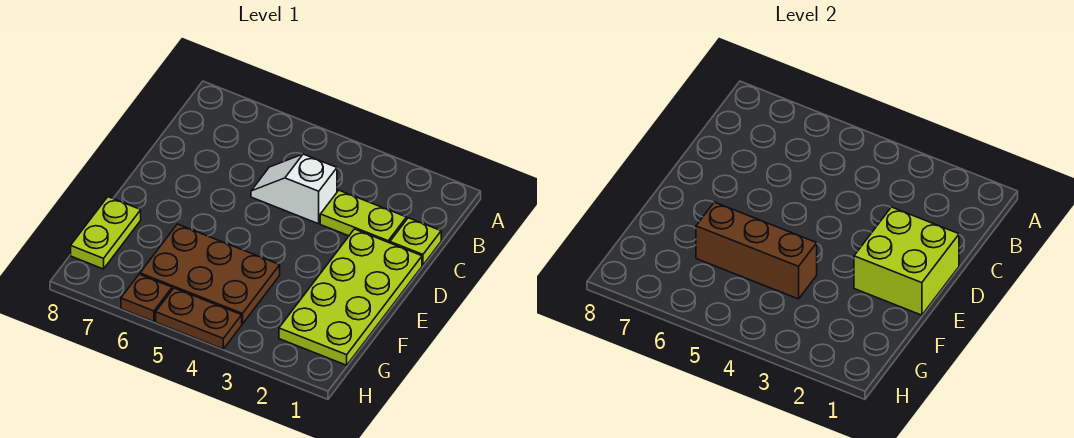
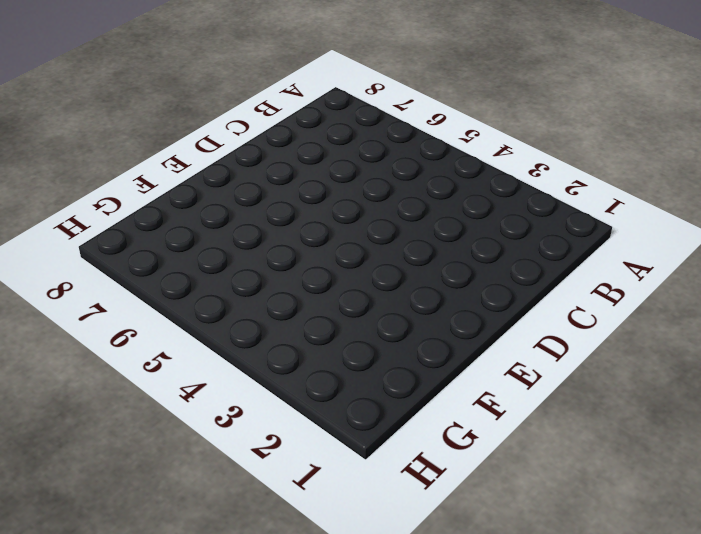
none -> lime 1x1 plate [390,218,441,265]
none -> lime 1x2 plate [320,190,406,243]

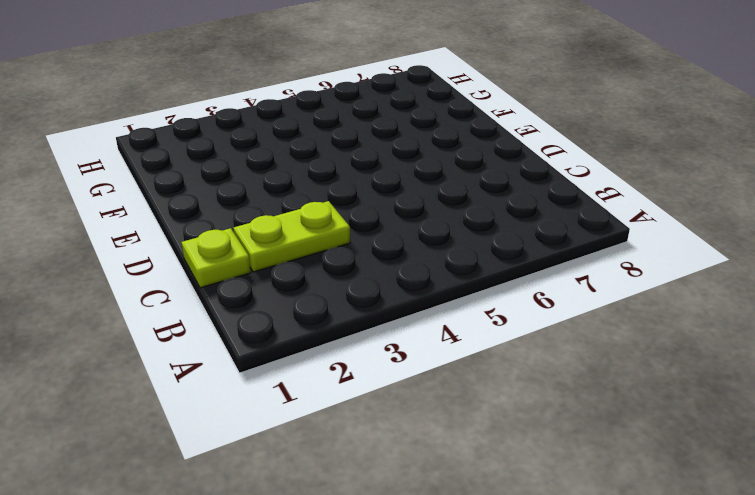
none -> white 1x2 slope [251,154,337,224]
none -> lime 2x4 plate [279,229,422,365]

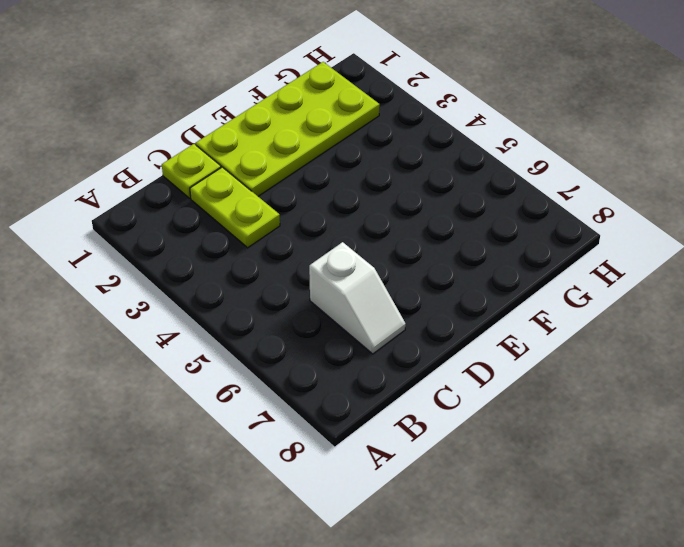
white 1x2 slope [309,242,406,354] -> white 1x2 slope moved to [251,154,337,224]
none -> brown 2x3 plate [140,224,280,324]
none -> lime 1x2 plate [71,197,141,269]

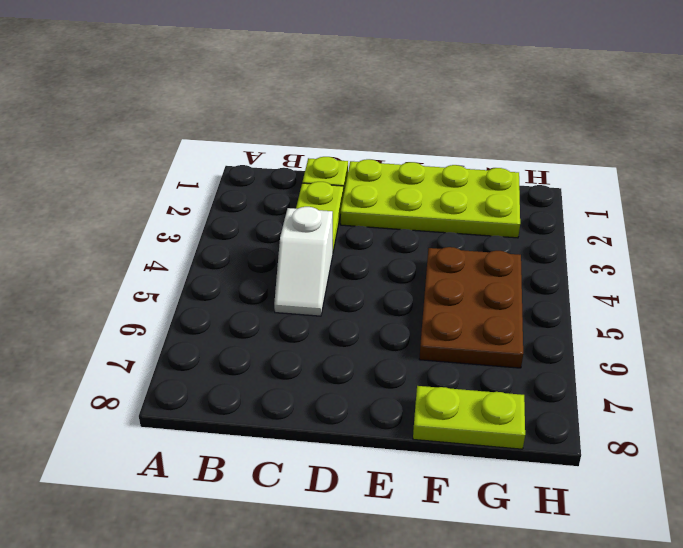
none -> brown 1x2 plate [156,288,242,349]
none -> brown 1x1 plate [121,274,172,322]

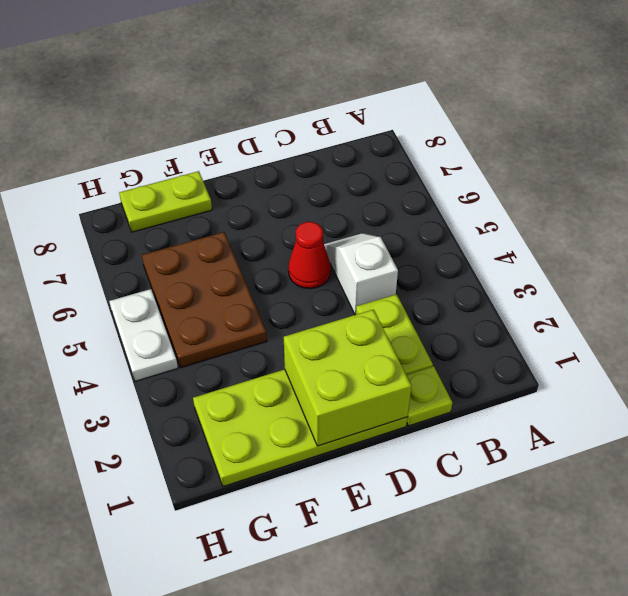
red 1x1 cone [288,222,331,289] -> none
white 1x2 plate [109,289,178,381] -> brown 1x2 plate [156,288,242,349]
none -> brown 1x1 plate [121,274,172,322]
none -> brown 1x3 brick [696,202,817,299]

